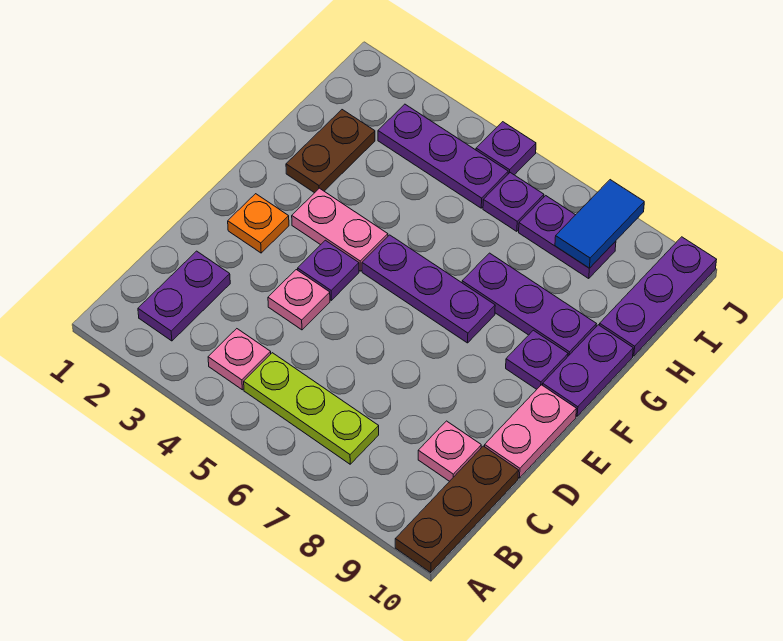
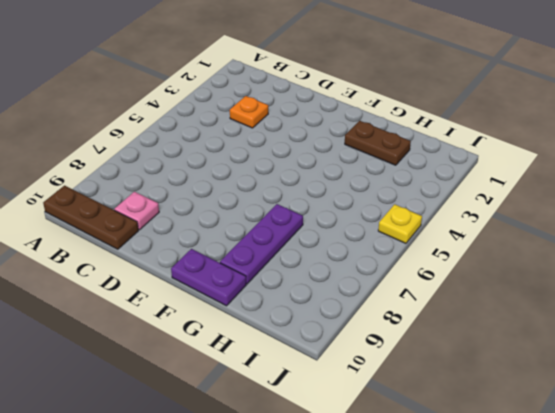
orange 1x1 plate [230,96,268,128] -> orange 1x1 plate moved to [228,194,289,253]
yellow 1x1 plate [378,204,422,243] -> purple 1x1 plate [476,122,536,175]
none -> purple 1x2 plate [138,251,230,341]
none -> pink 1x1 plate [208,329,271,390]
none -> lime 1x3 plate [244,353,379,464]

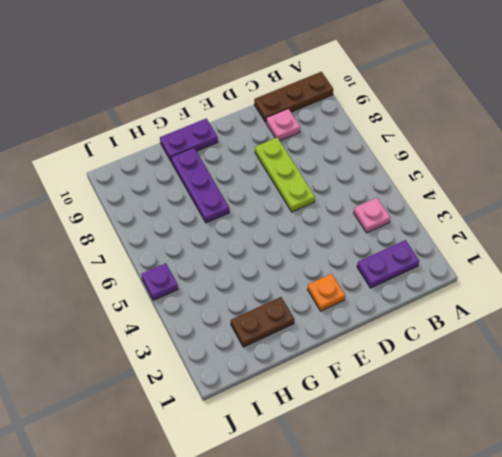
lime 1x3 plate [255,138,315,212] -> lime 1x3 plate moved to [244,353,379,464]
none -> pink 1x1 plate [268,270,330,330]
none -> pink 1x2 plate [485,385,576,478]
none -> purple 1x1 plate [298,240,359,300]

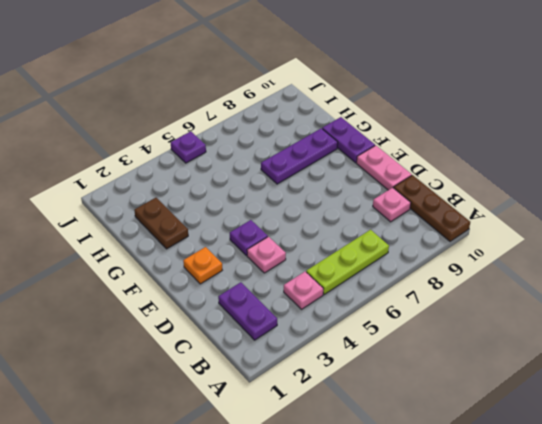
none -> pink 1x2 plate [292,188,388,271]
none -> purple 1x3 plate [362,235,495,343]
none -> purple 1x1 plate [506,330,568,389]

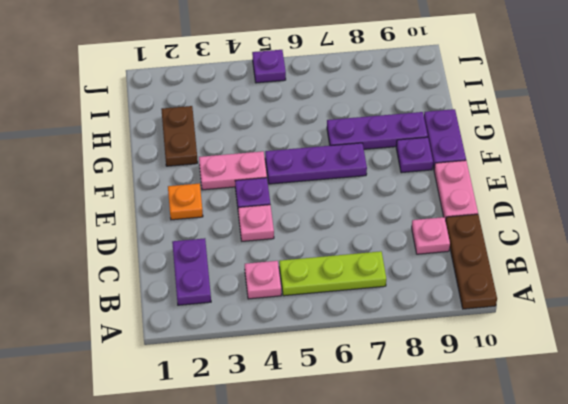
none -> purple 1x3 plate [600,237,717,356]
none -> purple 1x3 plate [378,104,508,208]
none -> purple 1x1 plate [483,173,544,231]

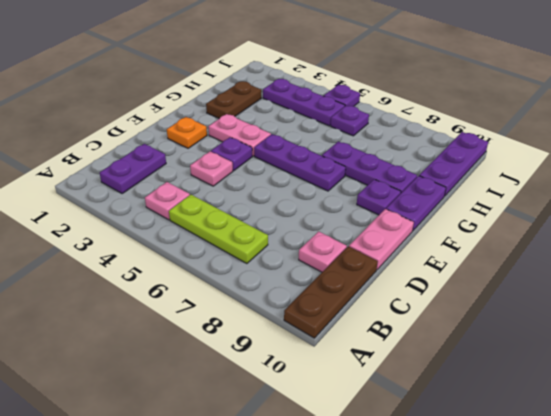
none -> purple 1x2 plate [519,196,616,278]
none -> blue 1x2 tile [555,180,644,268]

